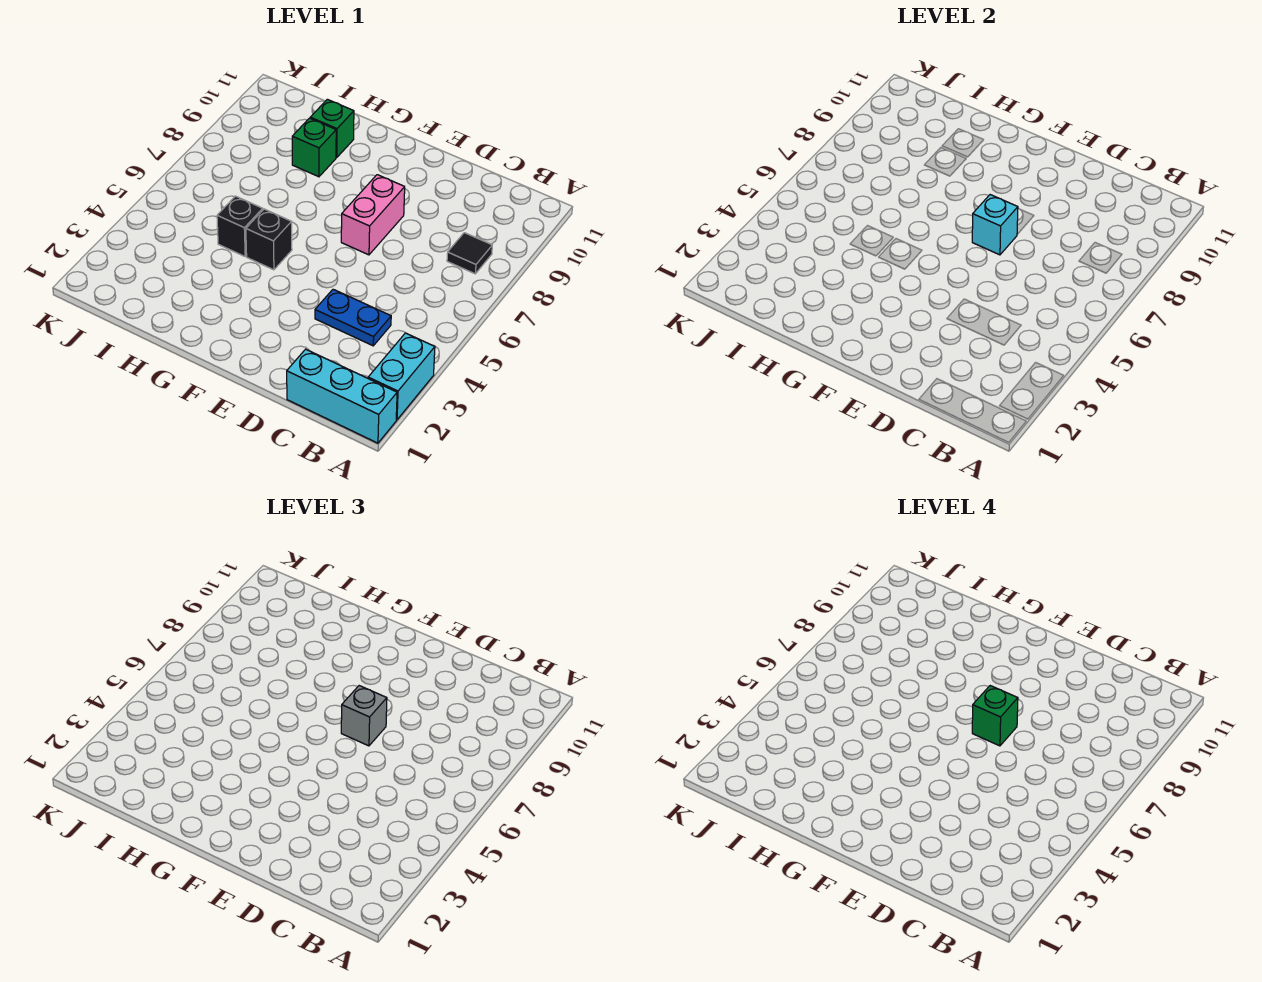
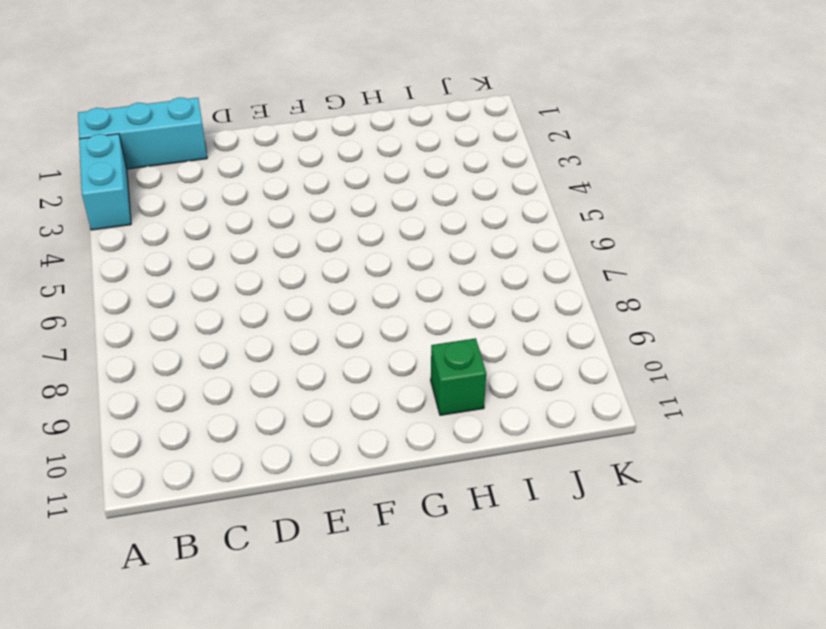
none -> black 1x1 tile [447,233,492,274]
none -> blue 1x2 plate [315,289,391,346]
none -> pink 1x2 brick [341,175,405,255]

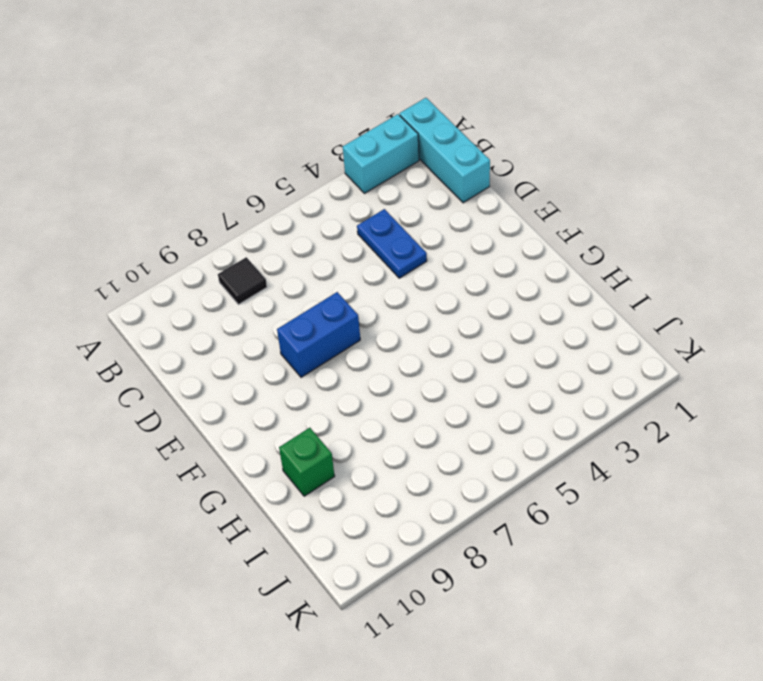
blue 1x2 brick [277,292,360,377] -> pink 1x2 brick [341,175,405,255]
none -> black 1x1 brick [246,209,292,270]
none -> black 1x1 brick [217,196,263,256]
none -> green 1x1 brick [292,118,336,177]

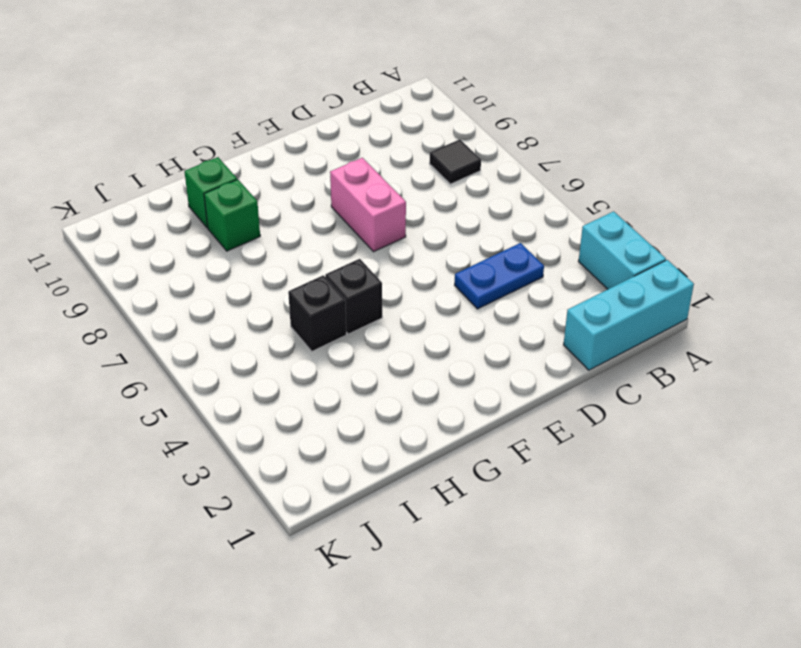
none -> cyan 1x1 brick [972,195,1018,255]
none -> grey 1x1 brick [341,686,387,746]
none -> green 1x1 brick [972,686,1018,746]

